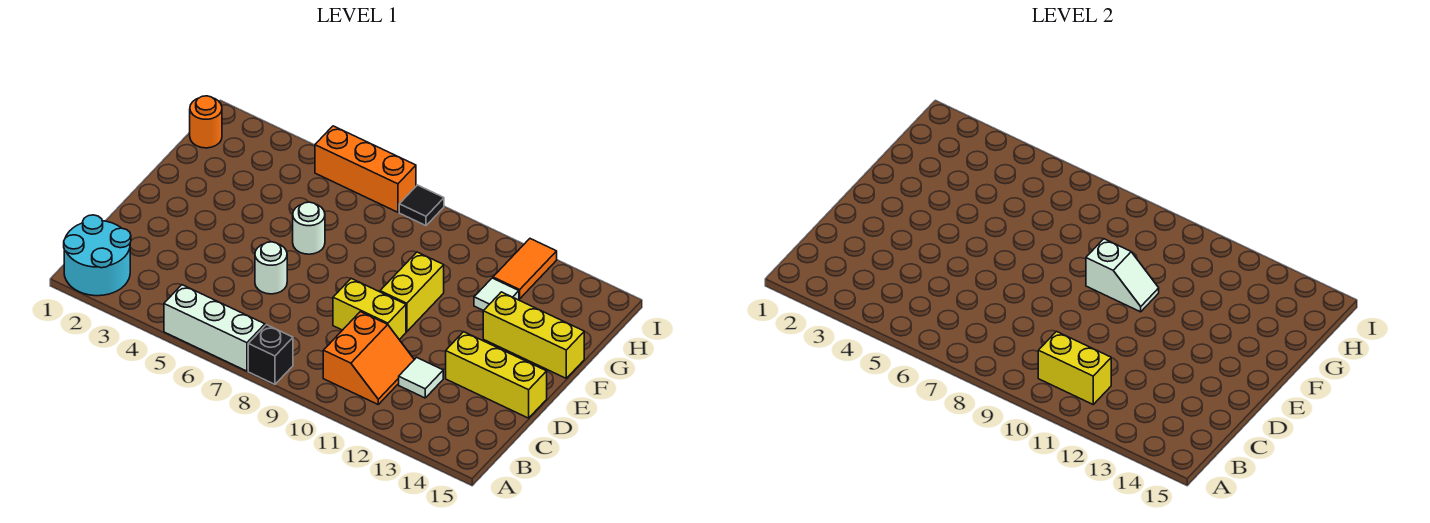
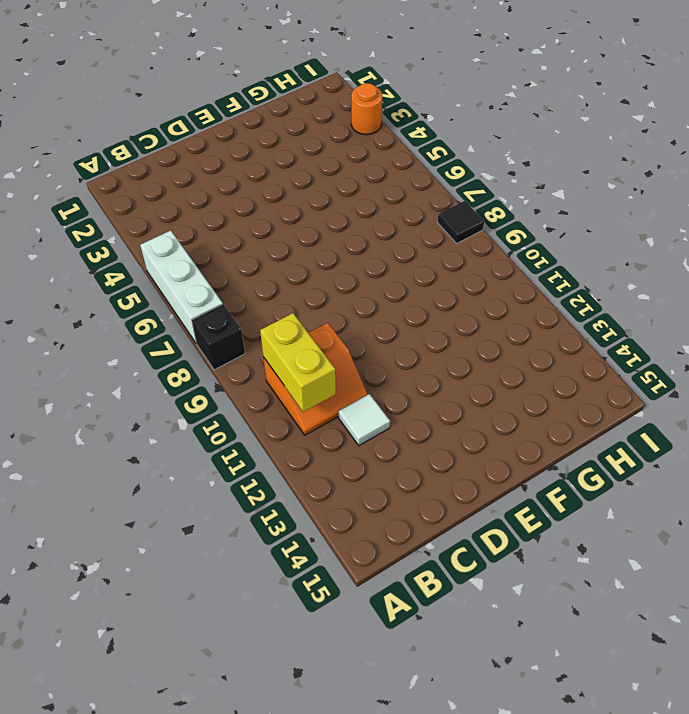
orange 1x1 round brick [351,83,382,135] -> orange 1x1 round brick moved to [190,96,222,148]
none -> cyan 2x2 round brick [64,215,131,296]
none -> white 1x1 round brick [255,242,287,294]
none -> yellow 1x2 brick [333,279,406,340]

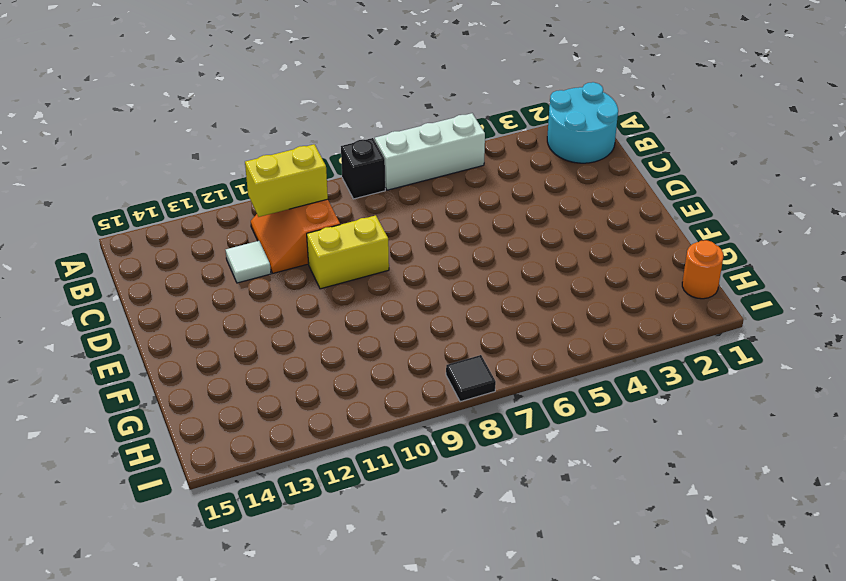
none -> white 1x1 round brick [255,242,287,294]
none -> yellow 1x3 brick [446,332,547,418]
none -> yellow 1x2 brick [380,252,444,332]

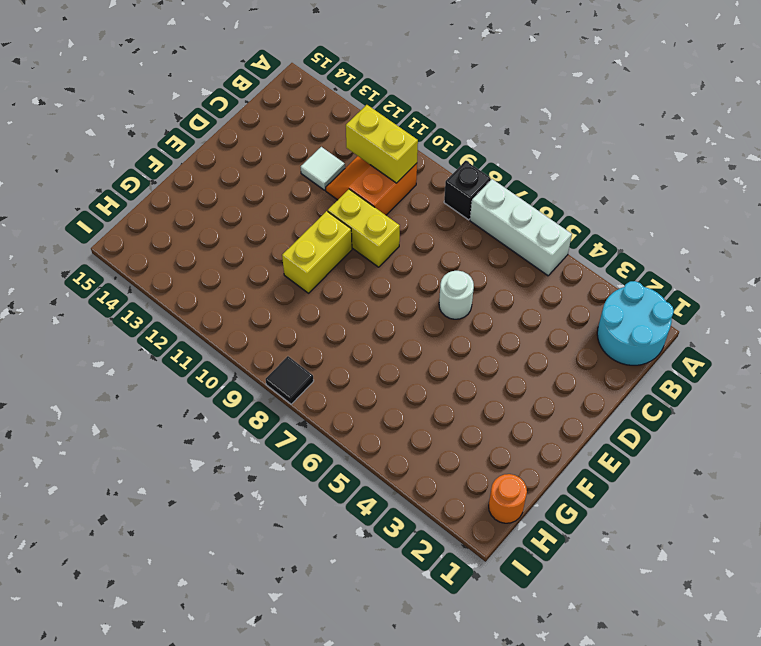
none -> yellow 1x3 brick [446,332,547,418]
none -> white 1x1 round brick [293,202,325,254]
none -> yellow 1x3 brick [483,292,584,378]

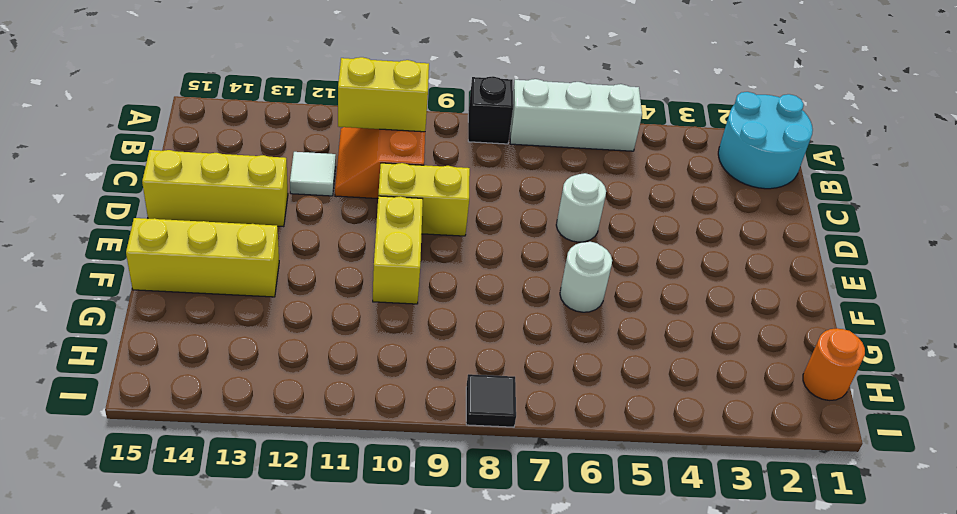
none -> white 1x1 tile [474,278,519,311]
none -> orange 1x2 tile [493,239,557,299]
none -> orange 1x3 brick [315,126,416,212]

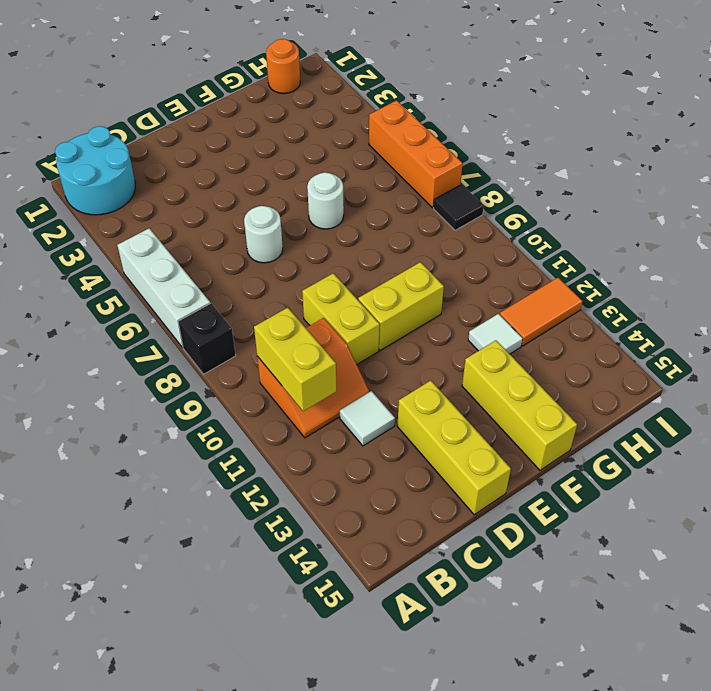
none -> white 1x2 slope [1086,239,1159,312]

